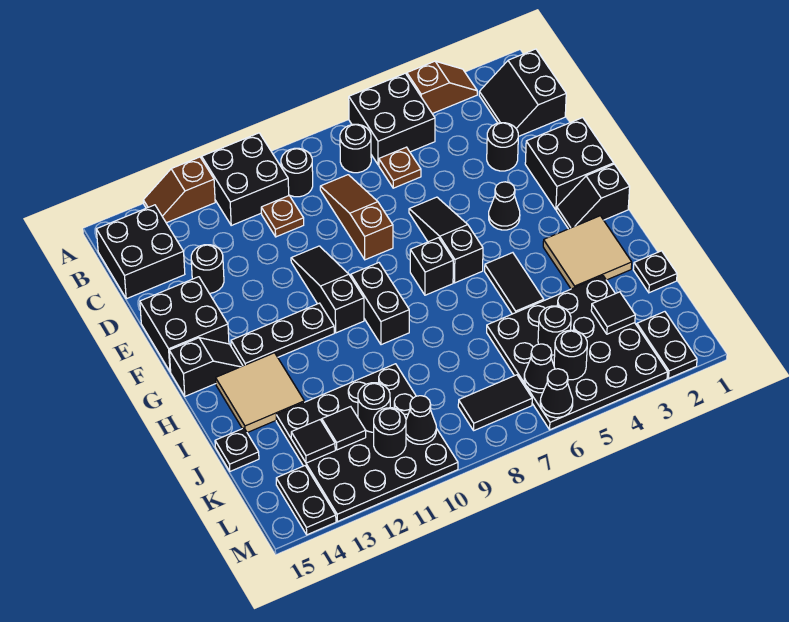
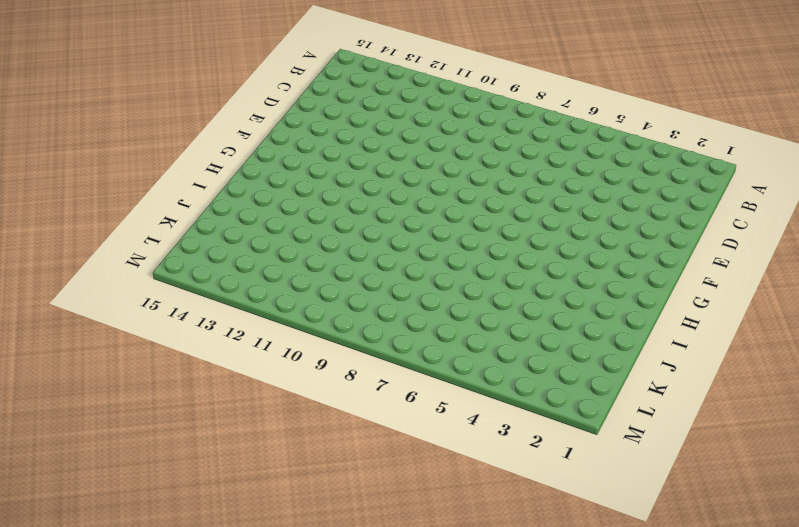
none -> brown 1x2 slope [407,61,477,114]
none -> black 2x2 brick [349,73,435,165]
none -> black 2x2 brick [202,133,289,225]
none -> brown 1x2 slope [143,157,215,223]

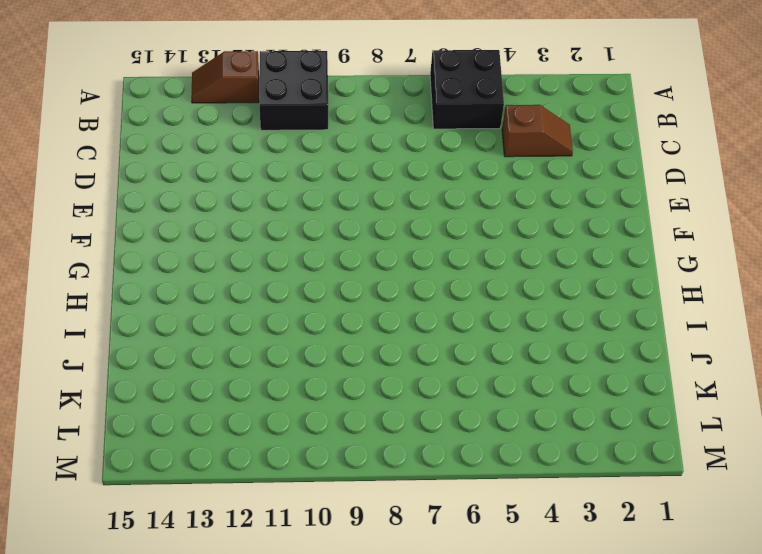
brown 1x2 slope [502,105,573,157] -> brown 1x2 slope moved to [407,61,477,114]
none -> black 2x2 slope [479,49,566,137]
none -> black 1x1 round brick [340,124,371,173]
none -> black 1x1 round brick [281,148,313,197]
none -> black 2x2 brick [96,205,185,299]

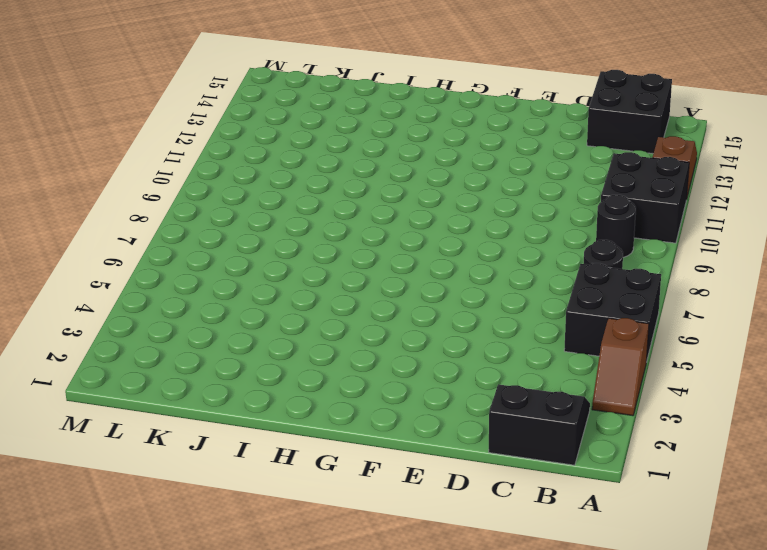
none -> brown 1x1 plate [379,147,421,188]
none -> brown 1x3 slope [320,175,393,260]
none -> brown 1x1 plate [261,196,304,237]
none -> black 1x1 round brick [487,123,518,171]

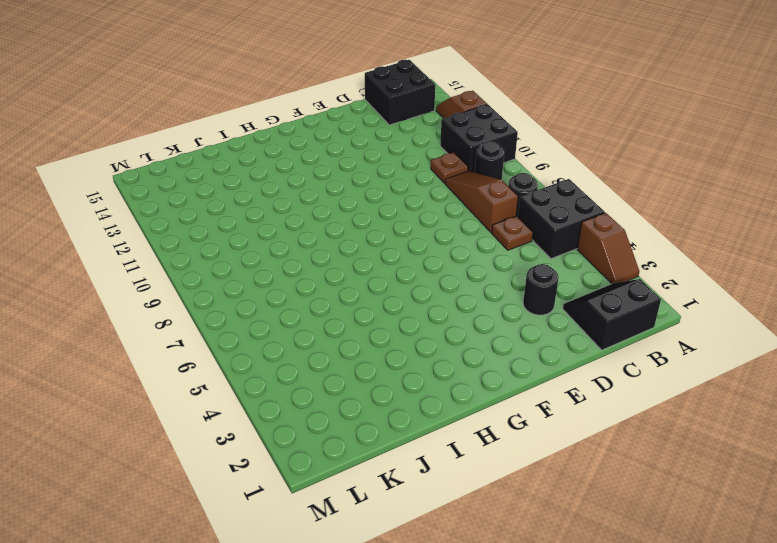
brown 1x3 slope [445,171,518,233] -> brown 1x3 slope turned to [320,175,393,260]
none -> black 1x1 round brick [191,245,224,293]
none -> black 2x2 brick [525,118,614,210]
none -> black 1x3 slope [409,197,483,283]
none -> black 1x3 slope [291,246,364,333]

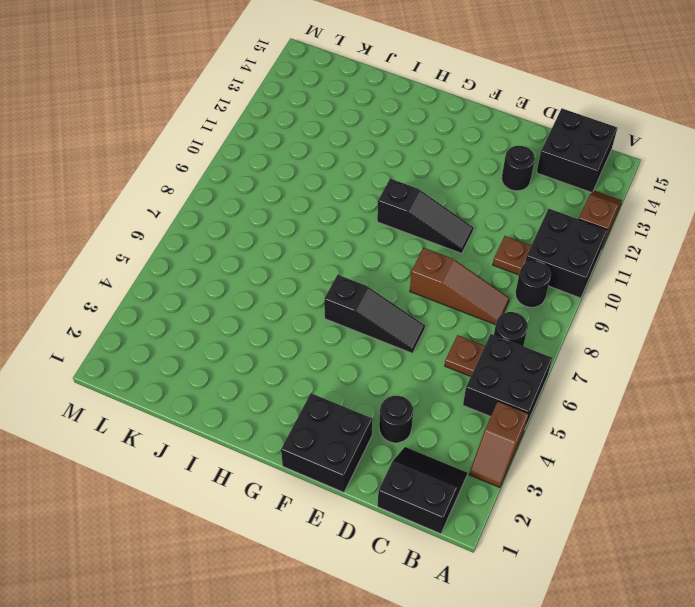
none -> black 2x2 brick [140,277,229,372]
none -> black 1x1 cone [489,182,520,230]
none -> black 1x2 slope [557,164,630,229]
none -> black 1x1 brick [410,238,453,295]

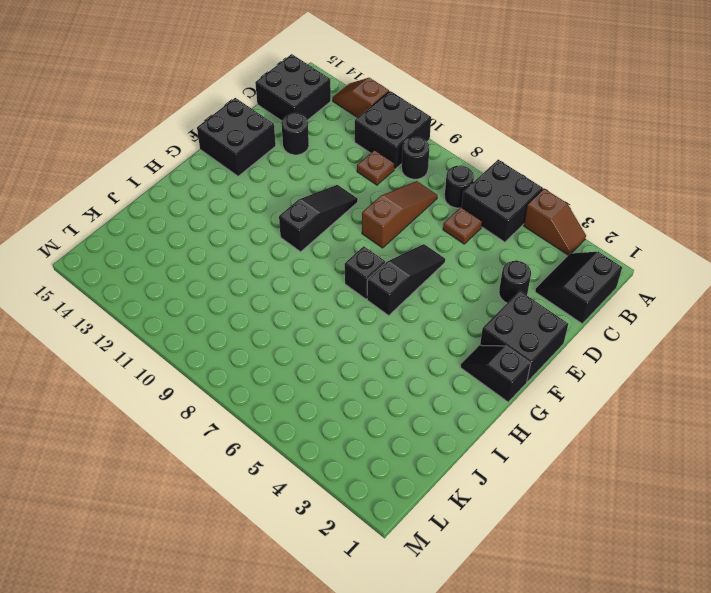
none -> black 1x1 cone [489,182,520,230]
none -> black 1x2 brick [351,263,409,345]
none -> black 1x3 plate [231,303,334,366]
none -> black 1x2 slope [169,338,243,396]

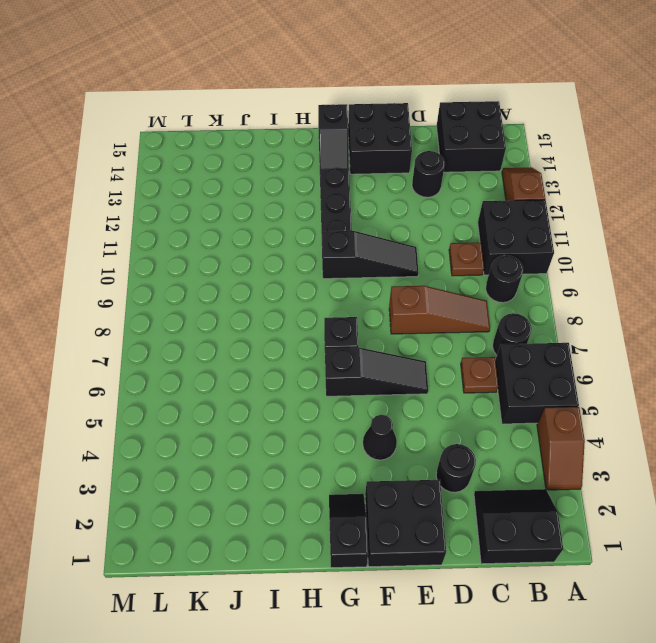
none -> black 1x2 brick [351,263,409,345]
none -> tan 2x2 tile [543,216,632,289]
none -> black 1x2 tile [485,253,544,314]
none -> tan 2x2 tile [216,353,304,433]

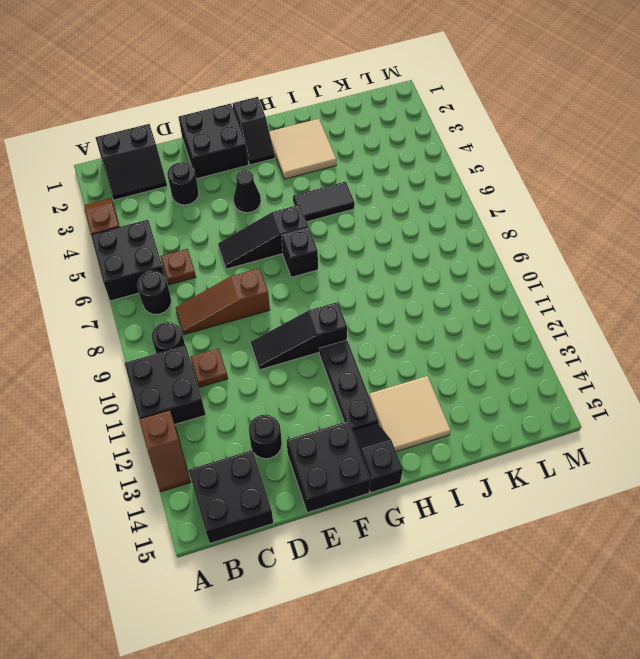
none -> black 1x2 brick [351,263,409,345]
none -> black 1x1 plate [633,251,677,293]
none -> black 4x4 plate [487,276,668,430]
none -> black 4x4 plate [276,364,458,522]

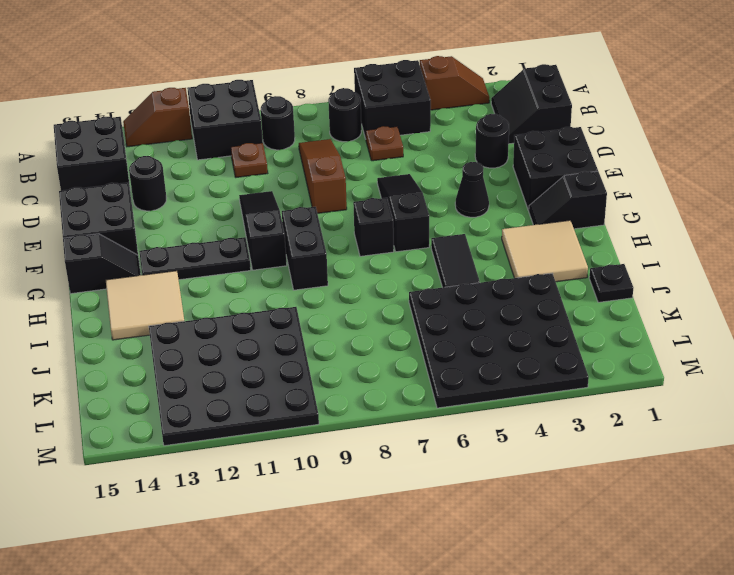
none -> black 1x1 plate [215,428,259,471]
none -> black 1x2 plate [637,312,697,378]
none -> black 1x2 tile [458,375,532,430]
none -> black 1x2 plate [276,466,336,535]

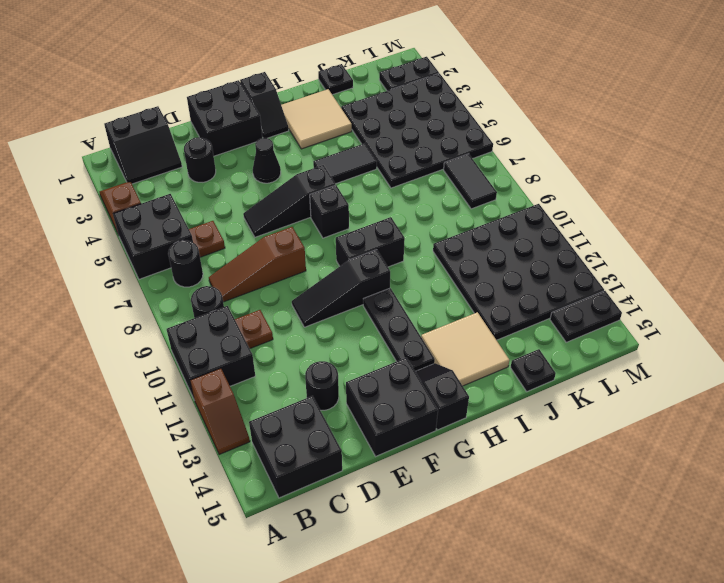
none -> black 1x1 tile [591,292,635,334]
none -> black 1x1 round brick [538,306,571,355]
none -> black 1x1 round brick [358,383,390,432]
none -> black 1x1 tile [322,407,366,450]

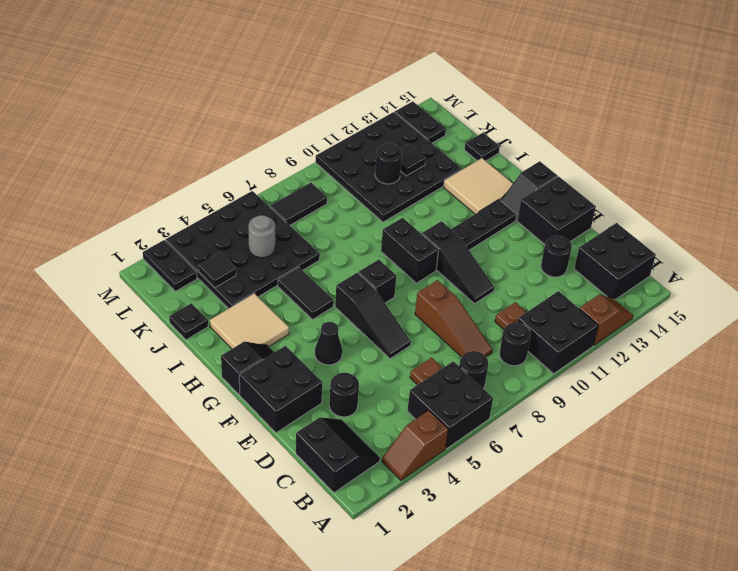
grey 1x1 round brick [248,215,275,258] -> black 1x1 round brick [538,306,571,355]
none -> black 1x1 tile [291,420,335,463]
none -> black 1x1 round brick [554,330,587,380]
none -> black 1x1 cone [524,344,555,393]
none -> black 1x1 cone [406,396,436,444]

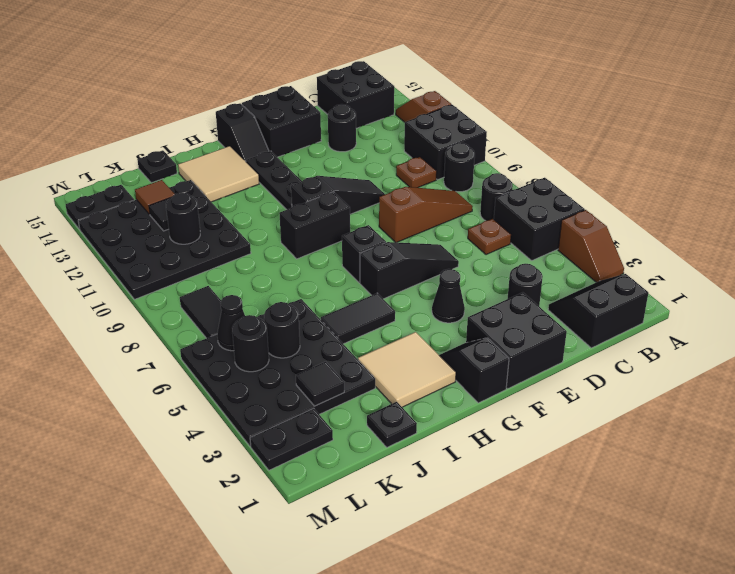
brown 1x1 tile [135,180,175,214] -> black 1x1 tile [291,420,335,463]
none -> black 1x1 cone [406,396,436,444]
none -> black 1x1 round brick [374,408,406,457]
none -> black 1x1 cone [540,369,573,418]

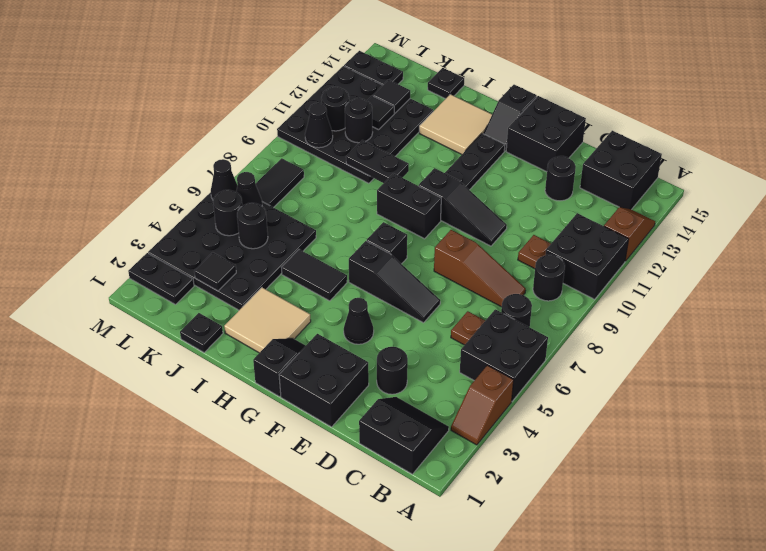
black 1x2 plate [346,140,409,183] -> none

